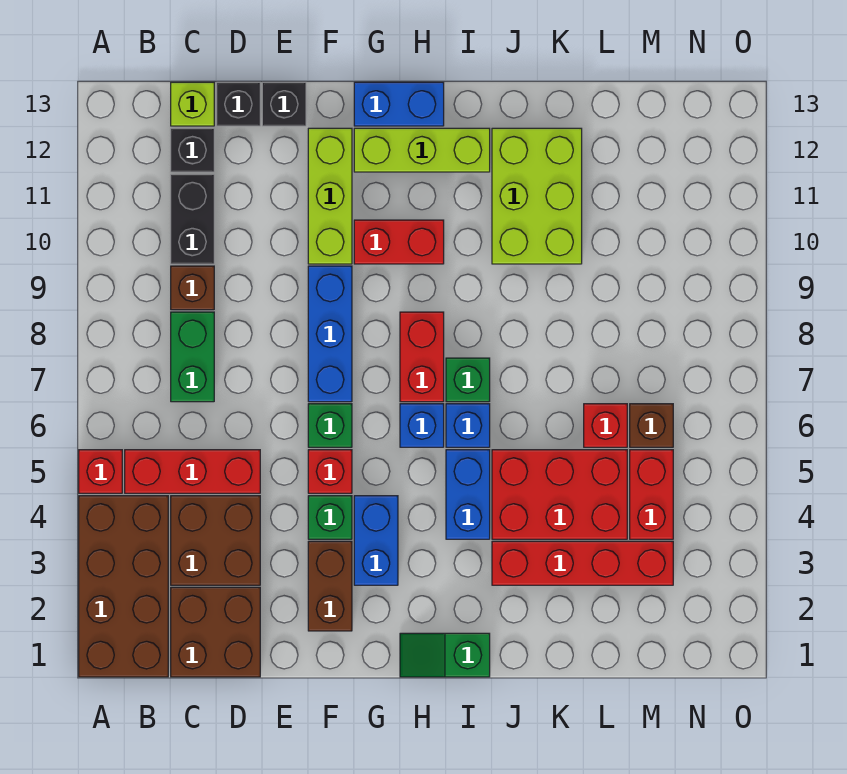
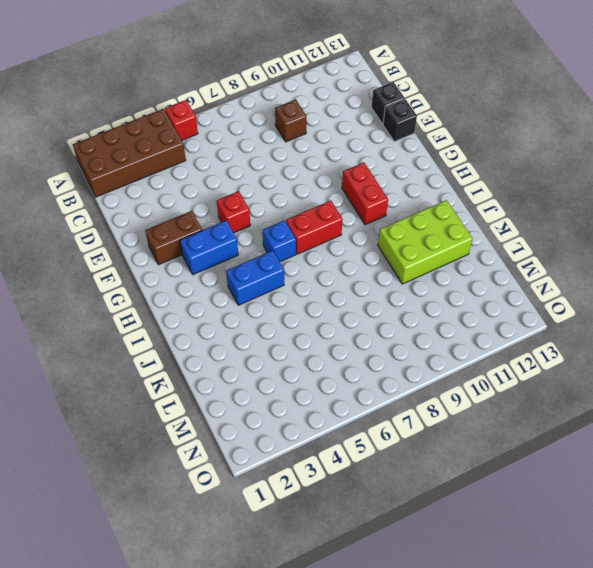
none -> red 1x3 brick [125,450,260,493]
none -> brown 2x2 brick [171,587,260,677]
none -> brown 2x2 brick [171,496,260,585]
none -> green 1x2 brick [171,312,214,402]

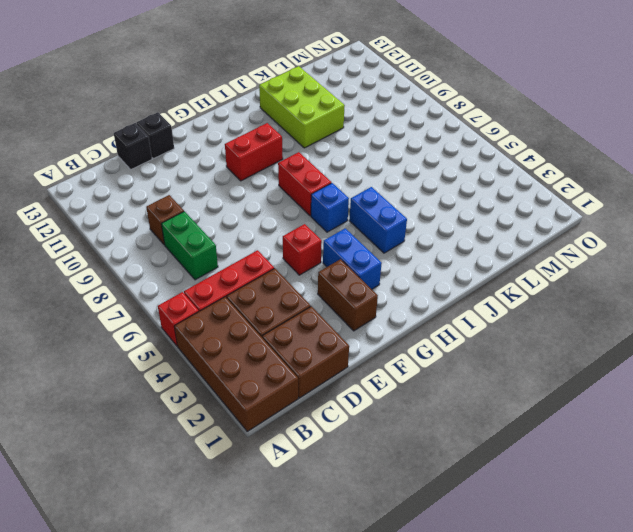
none -> black 1x2 brick [171,174,214,264]
none -> black 1x1 brick [171,128,214,172]
none -> lime 1x1 brick [171,82,214,126]
none -> green 1x1 brick [308,496,352,539]

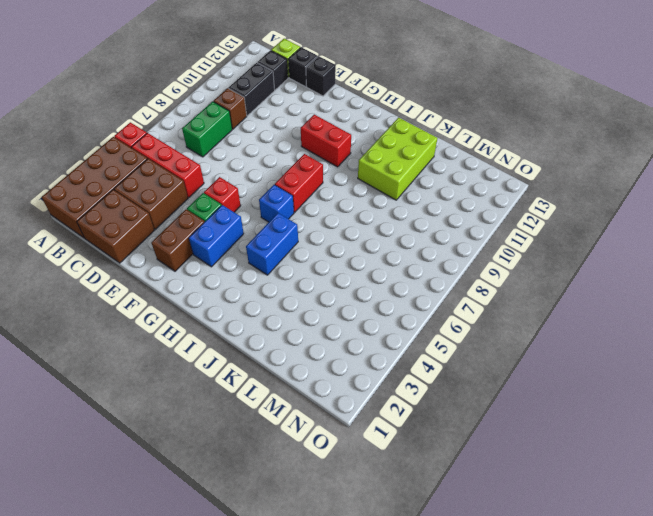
none -> green 1x1 brick [308,404,352,447]
none -> blue 1x3 brick [308,266,352,402]
none -> lime 1x3 brick [308,128,352,264]
none -> lime 1x3 brick [354,128,490,172]

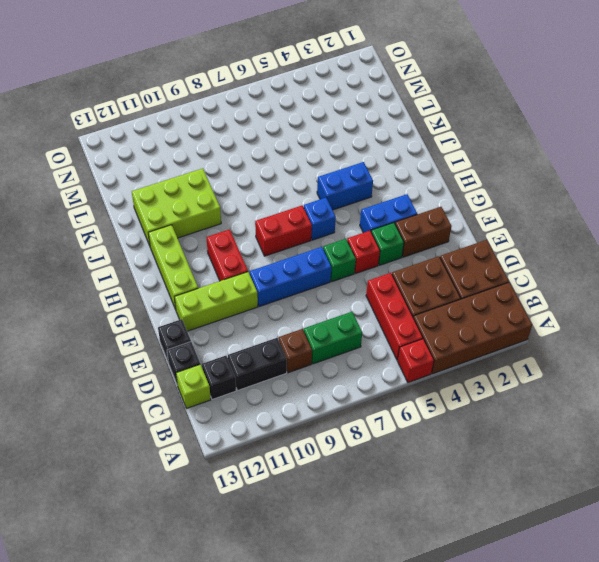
none -> blue 1x2 brick [354,82,444,126]
none -> green 1x2 slope [400,633,490,677]
none -> blue 1x1 brick [446,404,490,447]
none -> green 1x1 brick [446,358,490,402]

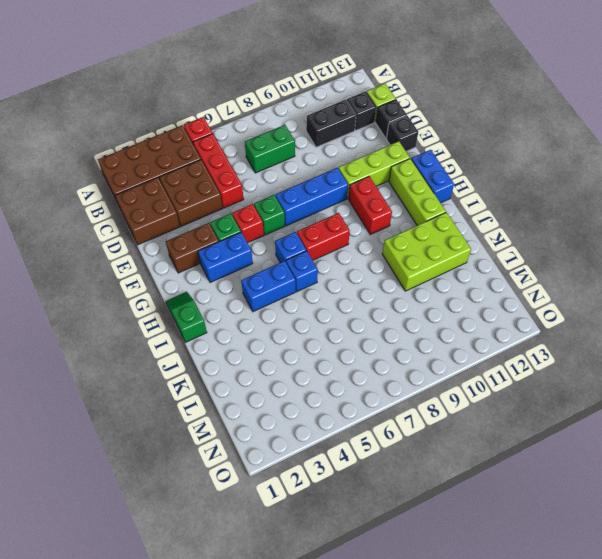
none -> brown 1x1 brick [171,266,214,310]
none -> green 1x1 brick [446,358,490,402]
none -> red 1x4 brick [492,541,673,585]
none -> red 2x3 brick [492,450,627,539]

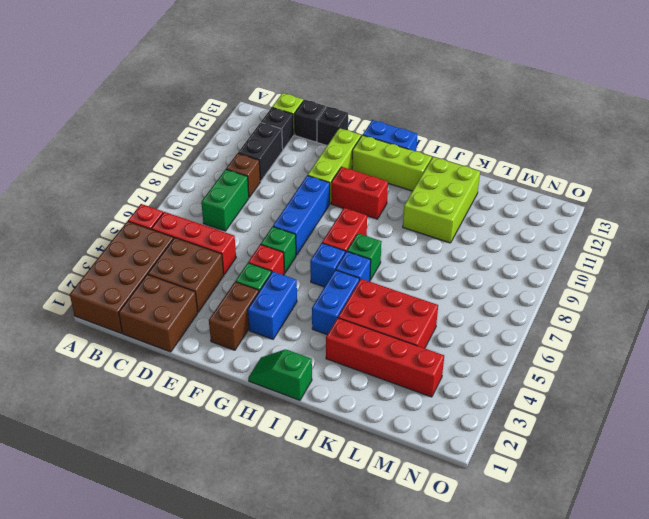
none -> red 1x1 brick [584,404,627,447]
none -> red 1x2 brick [630,450,673,539]
none -> brown 1x1 brick [630,404,673,447]

